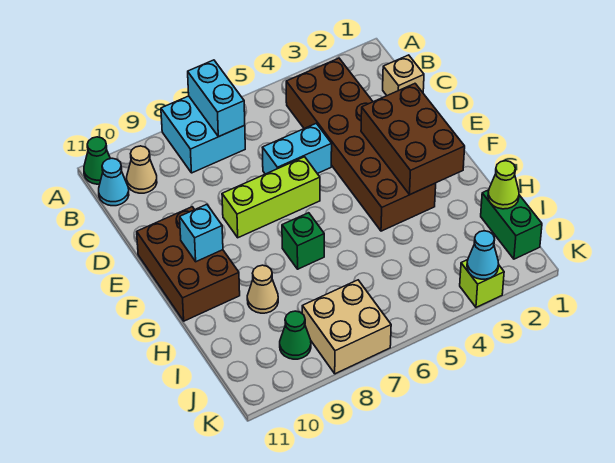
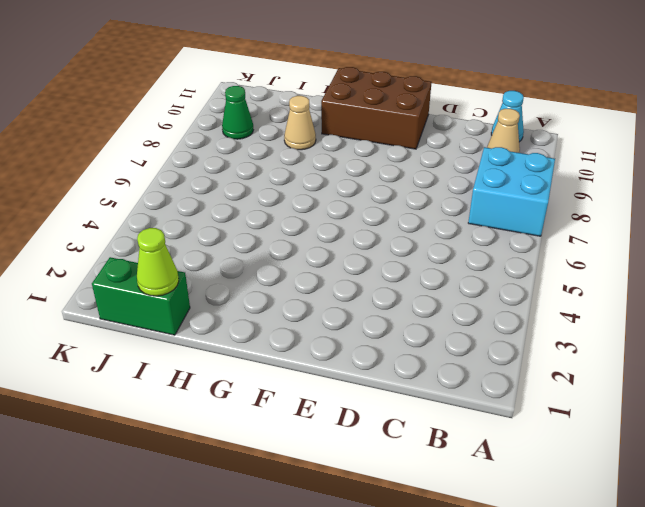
none -> green 1x1 cone [84,137,110,184]
none -> brown 2x6 brick [286,58,436,231]
none -> tan 1x1 brick [383,55,424,96]

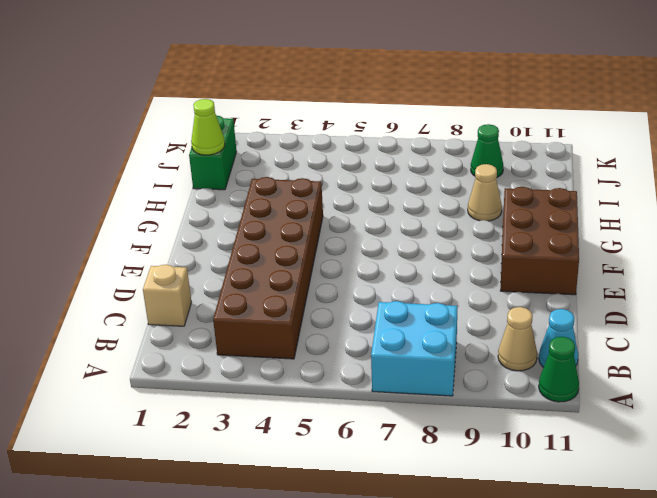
none -> cyan 1x2 brick [262,123,332,174]
none -> lime 1x3 brick [222,157,320,238]
none -> green 1x1 brick [282,213,324,269]

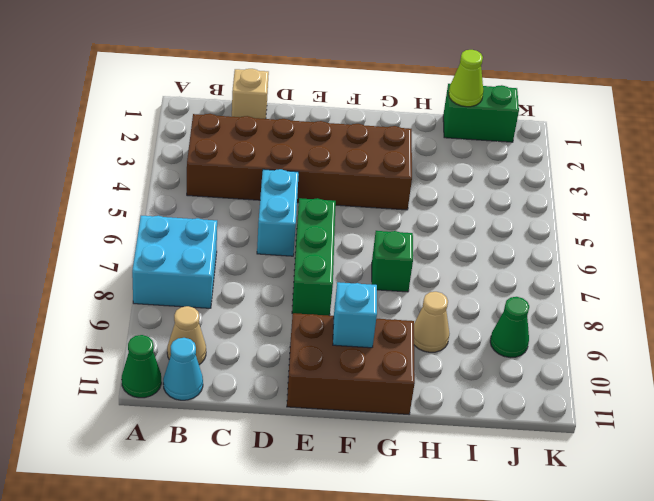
green 1x3 brick [292,198,336,316] -> lime 1x3 brick [222,157,320,238]
none -> tan 2x2 brick [302,280,391,374]
none -> lime 1x1 brick [460,260,504,307]
none -> cyan 1x2 brick [188,60,245,137]

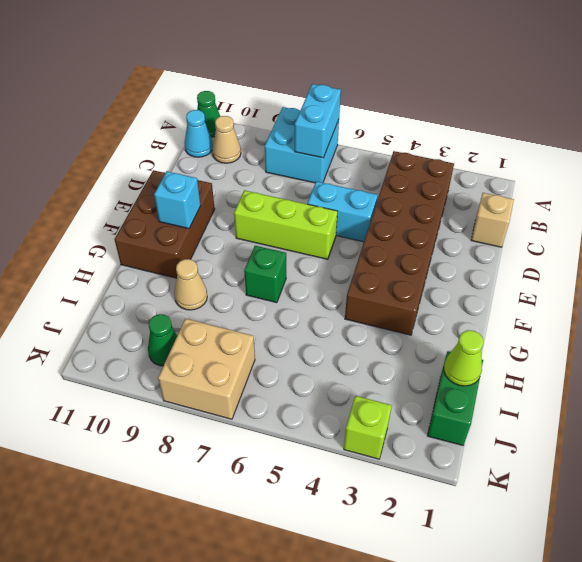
none -> brown 2x3 brick [361,84,465,194]
none -> cyan 1x1 cone [467,231,499,279]

